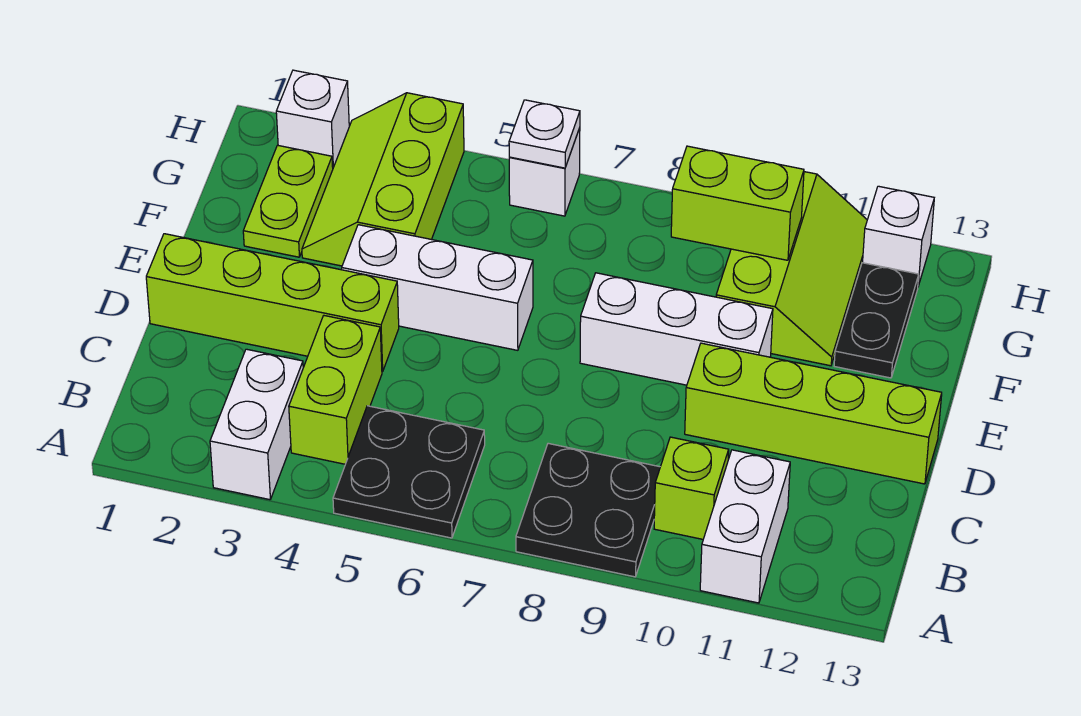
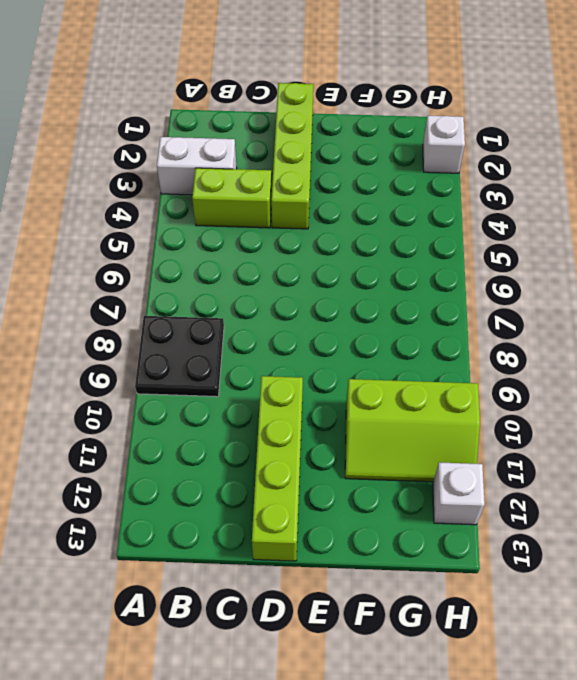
none -> black 2x2 plate [333,406,485,538]
none -> white 1x2 brick [700,450,790,603]
none -> lime 1x1 brick [654,437,729,539]

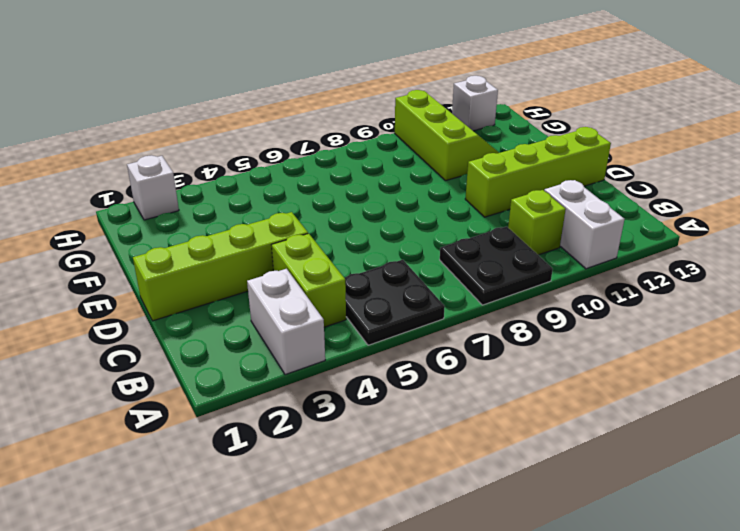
none -> white 1x3 brick [342,225,533,350]
none -> white 1x3 brick [580,273,773,385]
none -> lime 1x2 plate [243,145,333,257]

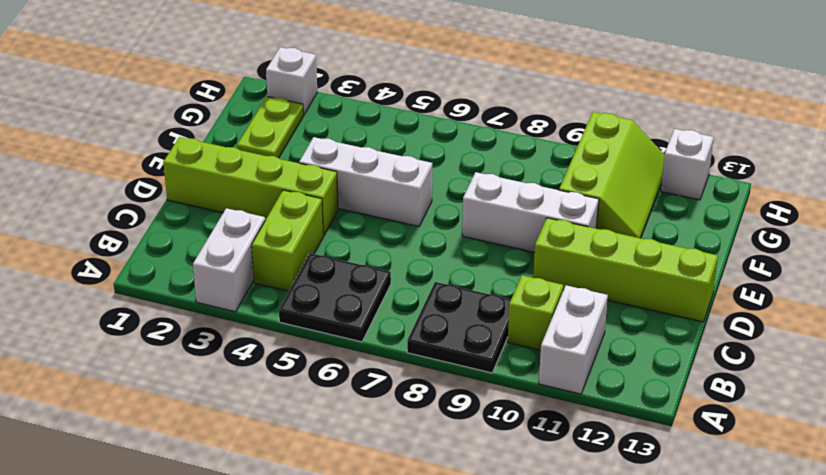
none -> lime 2x3 slope [302,93,464,266]
none -> black 1x2 plate [834,263,919,378]
none -> white 1x1 brick [509,128,580,216]

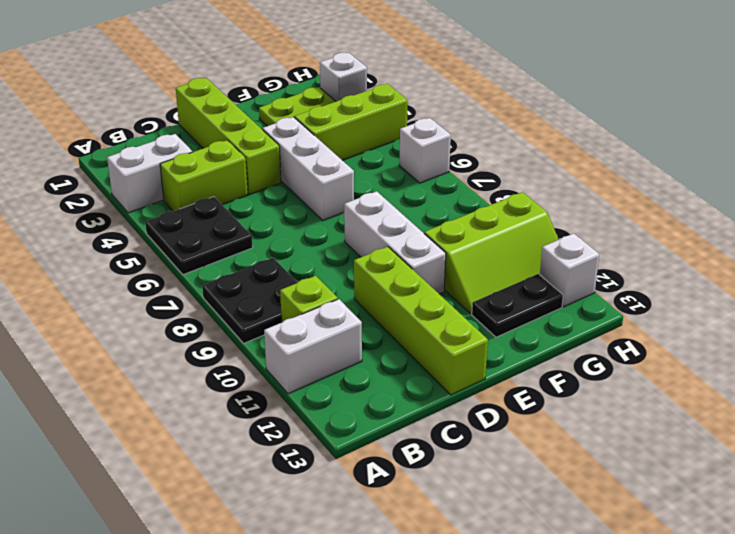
none -> lime 1x2 brick [671,146,804,260]
none -> white 1x1 plate [509,100,580,168]

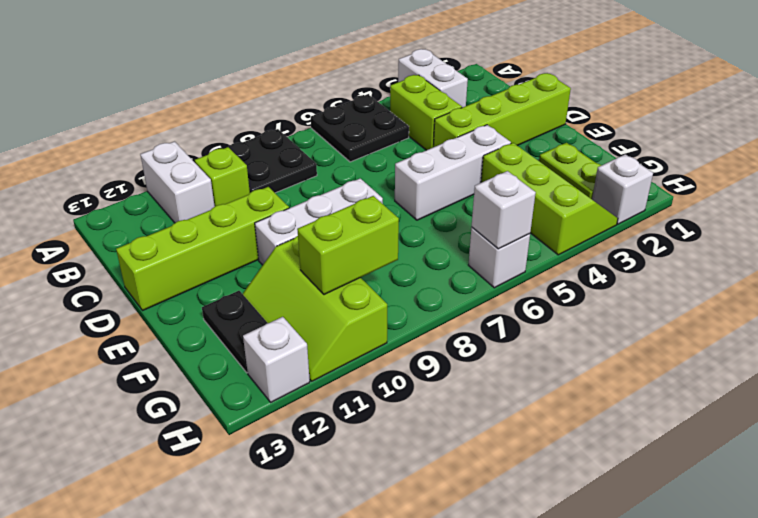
white 1x1 brick [472,171,536,249] -> white 1x1 plate [509,100,580,168]

